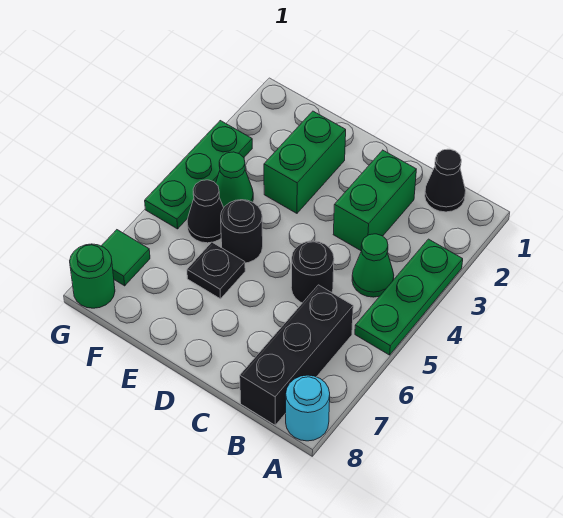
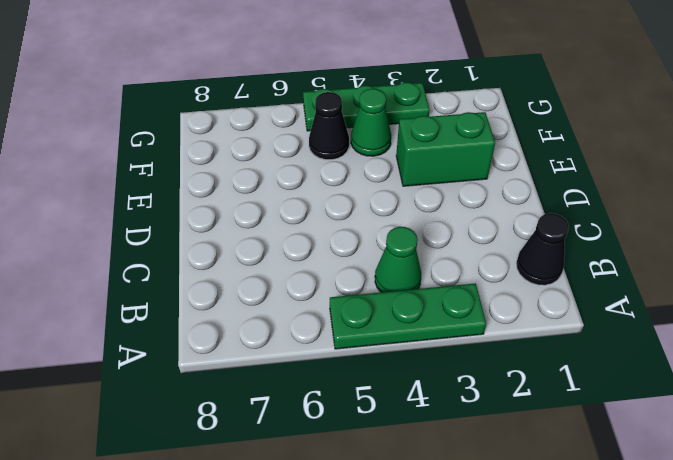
none -> cyan 1x1 round brick [286,375,330,441]
none -> black 1x3 brick [240,285,353,425]
none -> green 1x2 brick [333,150,416,251]

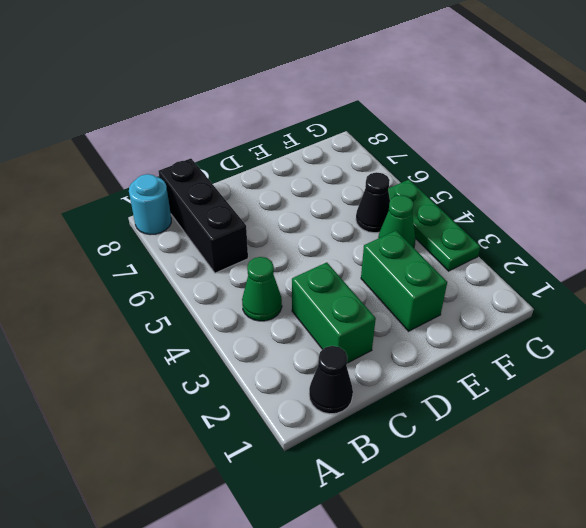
none -> green 1x3 plate [355,239,463,355]
none -> black 1x1 round brick [291,241,334,303]
none -> black 1x1 round brick [221,200,263,263]

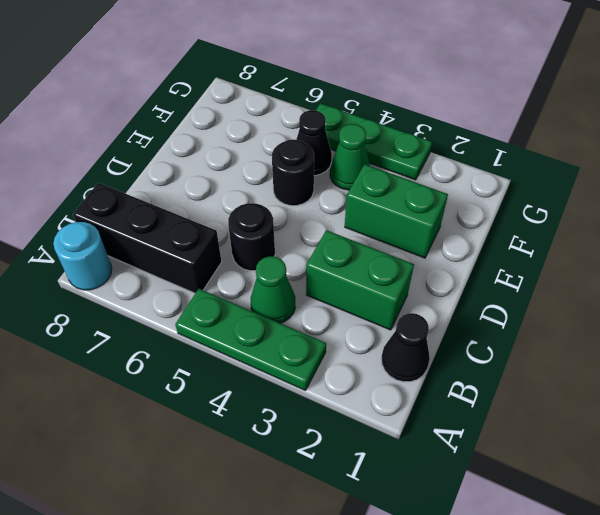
none -> black 1x1 plate [187,242,245,299]
none -> green 1x1 tile [102,230,150,286]
none -> green 1x1 round brick [70,244,115,308]

